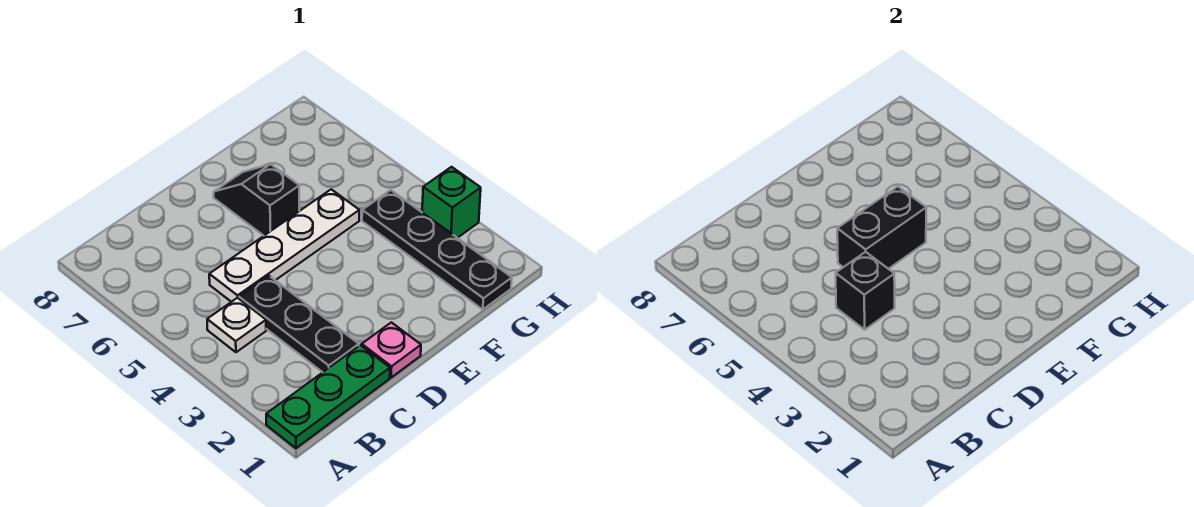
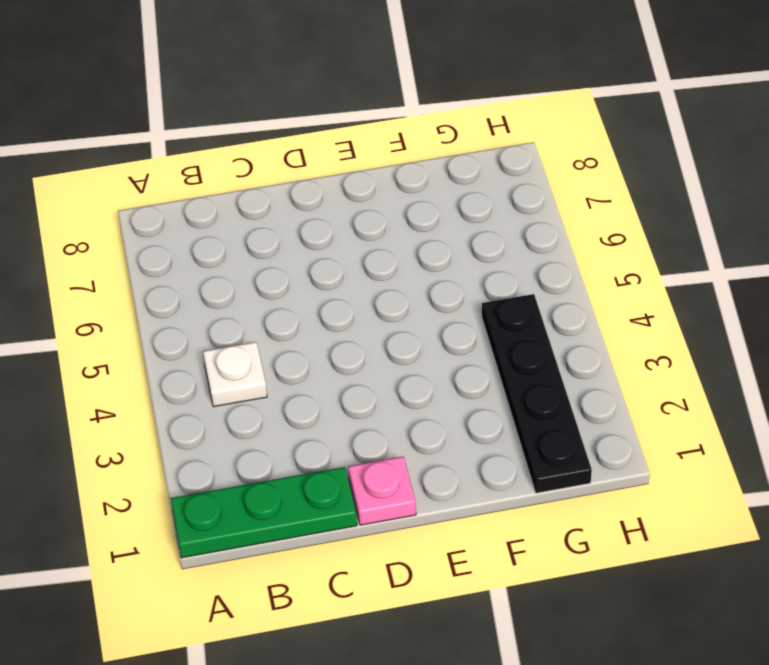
none -> black 1x3 plate [239,276,359,372]
none -> white 1x4 plate [209,189,359,302]

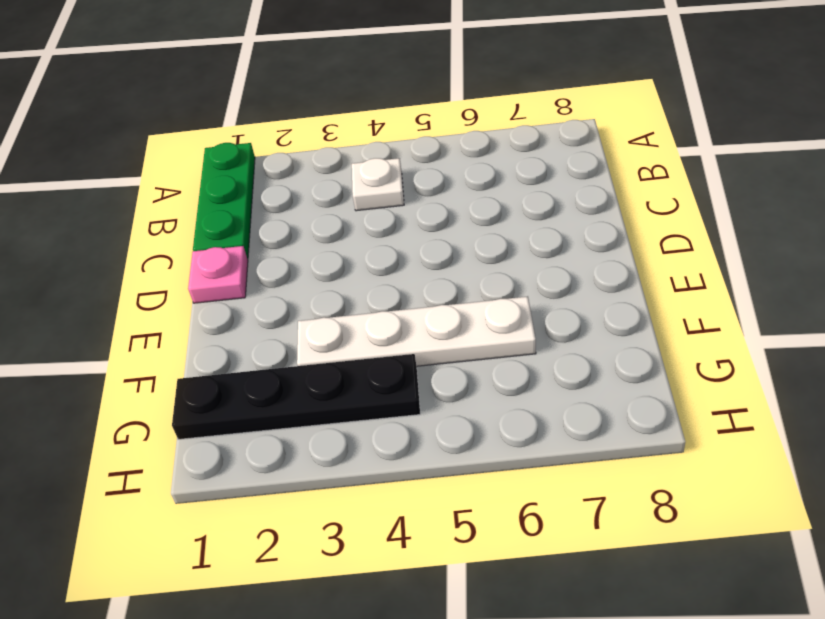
white 1x4 plate [297,296,536,366] -> white 1x4 plate turned to [209,189,359,302]
none -> black 1x3 plate [239,276,359,372]
none -> black 1x2 slope [214,164,299,236]

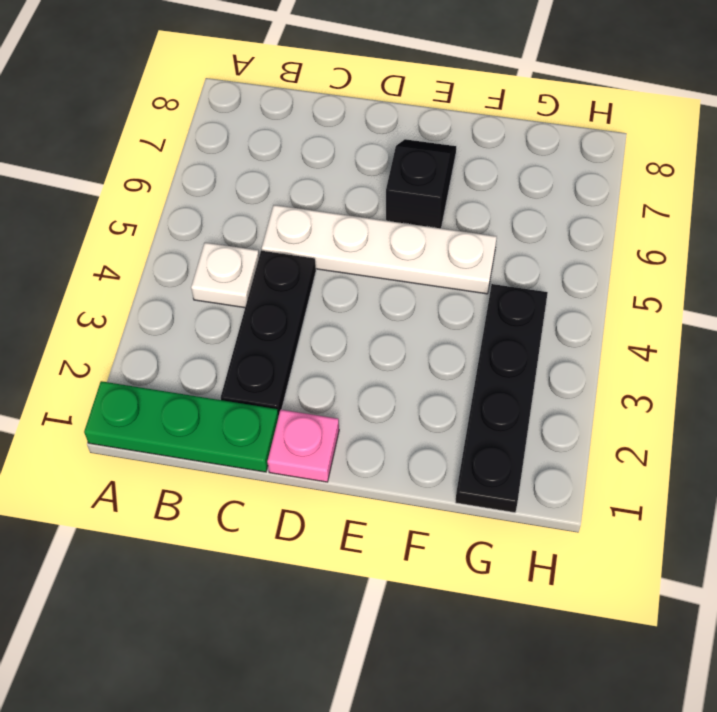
none -> green 1x1 brick [422,167,481,238]
none -> black 1x1 brick [836,252,895,330]

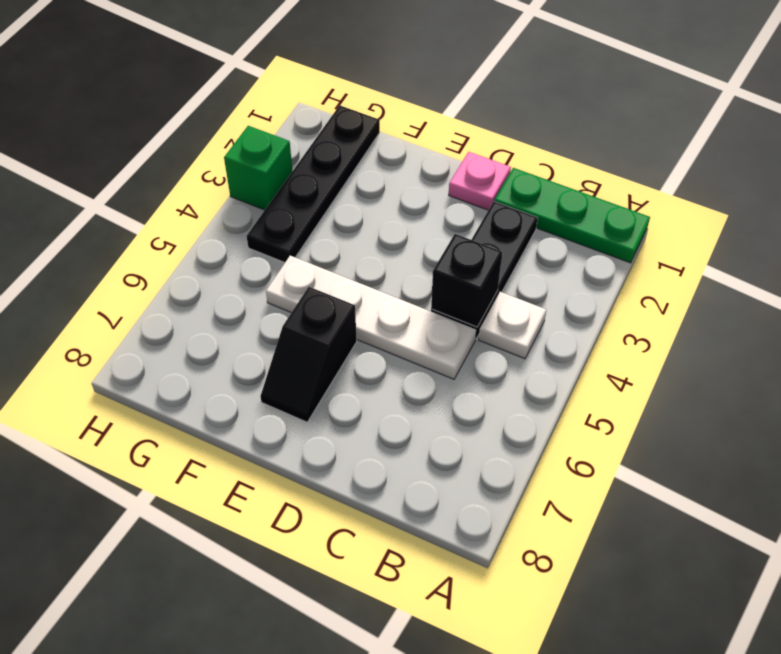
none -> black 1x2 brick [837,187,926,269]

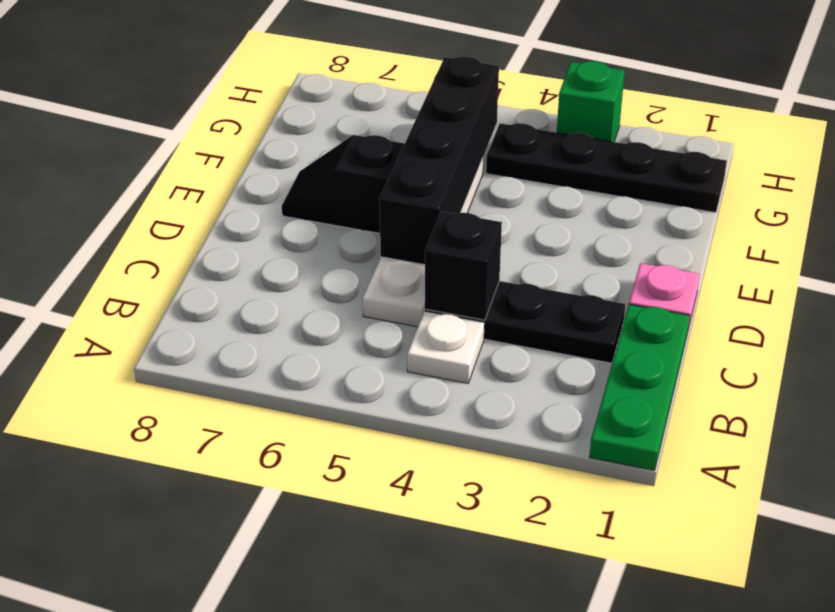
black 1x4 brick [379,56,499,265] -> black 1x2 brick [837,187,926,269]

